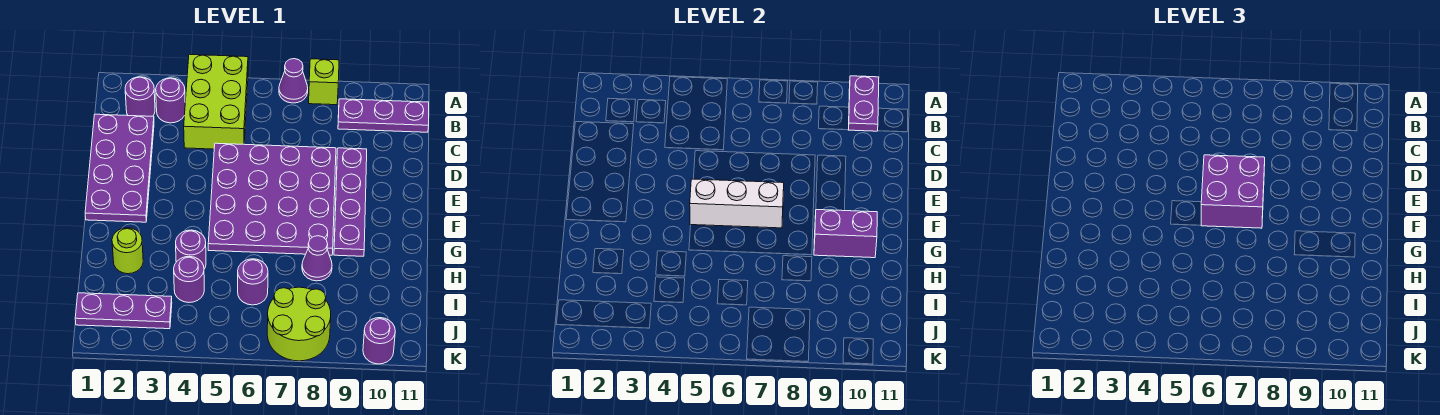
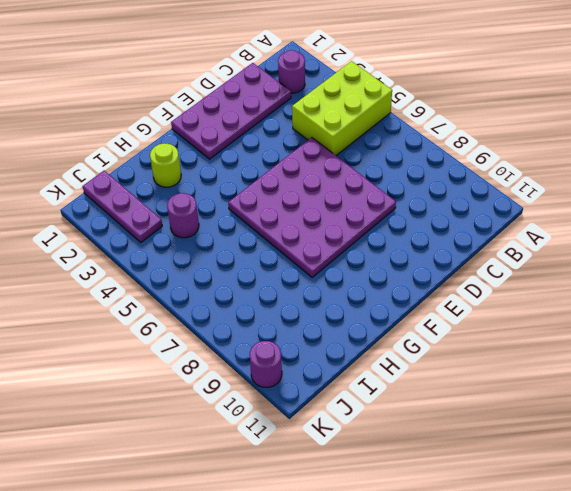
none -> purple 1x1 cone [279,59,308,103]
none -> lime 1x1 brick [309,59,339,105]
none -> purple 1x1 round brick [156,78,185,123]

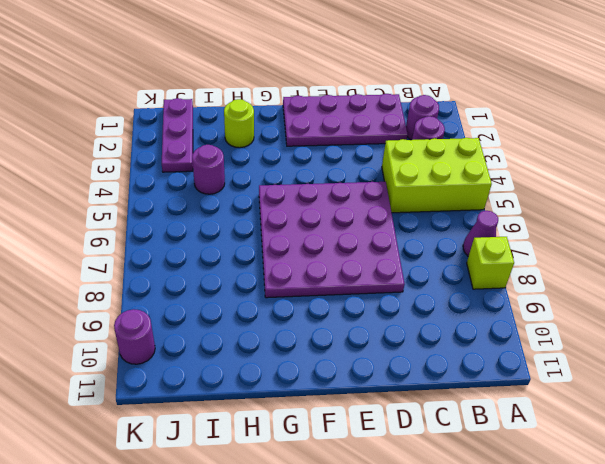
none -> purple 1x3 plate [338,99,429,132]
none -> purple 1x4 plate [334,148,367,256]
none -> purple 1x1 round brick [176,230,206,269]

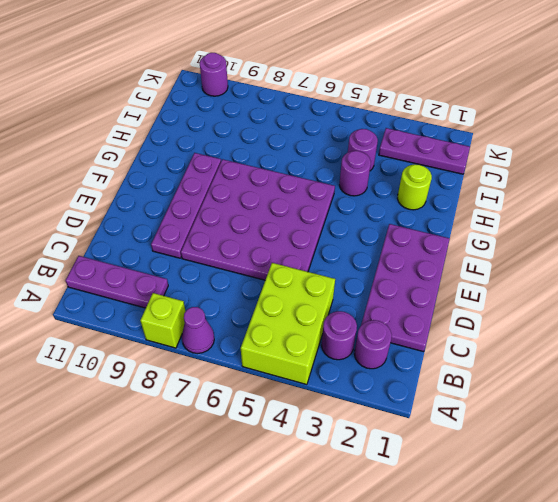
none -> purple 1x1 cone [302,236,332,281]
none -> purple 1x1 round brick [238,259,268,305]
none -> lime 2x2 round brick [267,287,331,361]

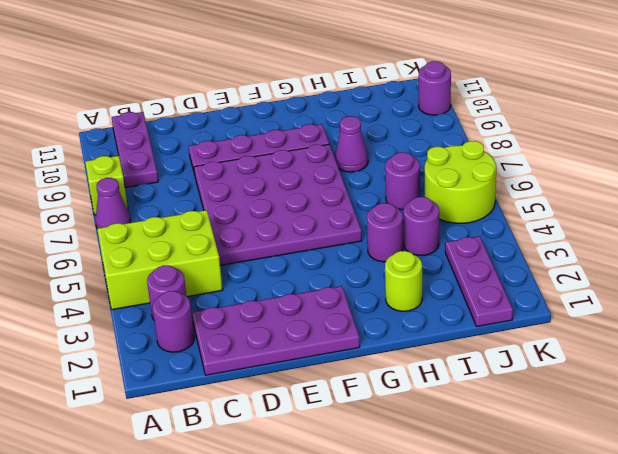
lime 2x2 round brick [425,141,496,223] -> lime 2x2 round brick moved to [267,287,331,361]
none -> purple 1x2 plate [849,76,879,131]
none -> white 1x3 brick [690,179,784,228]
none -> purple 1x2 brick [814,210,877,258]

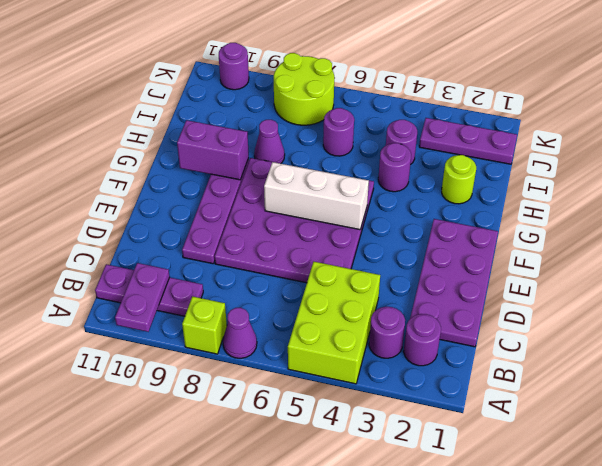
none -> purple 2x2 brick [1201,155,1265,228]

